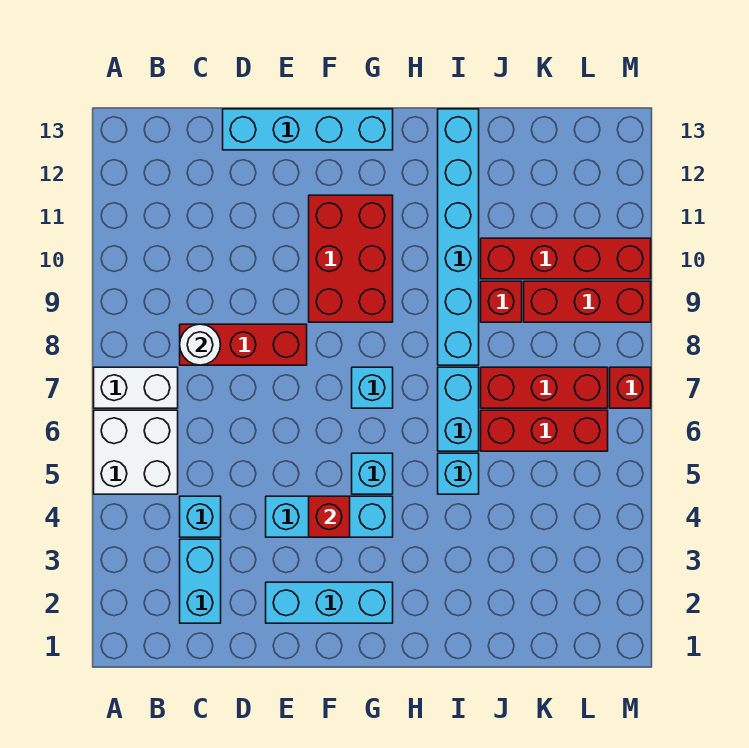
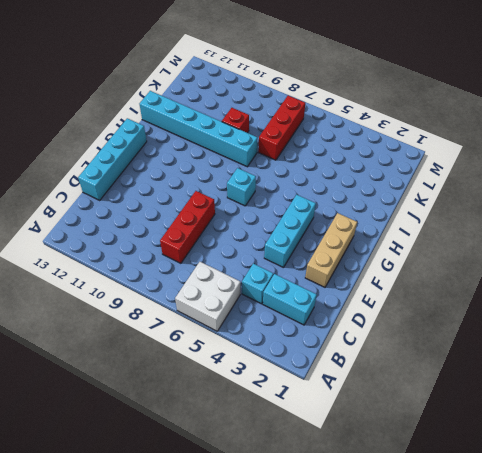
tan 1x3 brick [305,213,357,287] -> cyan 1x3 brick [266,582,393,623]
none -> white 1x2 brick [94,367,178,408]
none -> red 2x3 brick [309,195,393,322]
none -> cyan 1x1 brick [352,453,393,494]

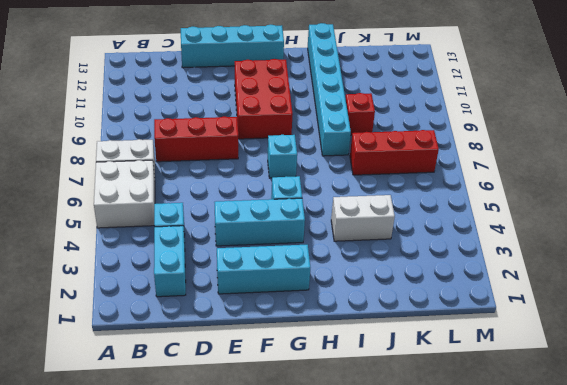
white 1x2 brick [331,195,395,241] -> none
none -> cyan 1x1 brick [438,453,479,494]
none -> cyan 1x2 brick [438,367,479,451]
none -> red 1x3 brick [481,410,608,451]

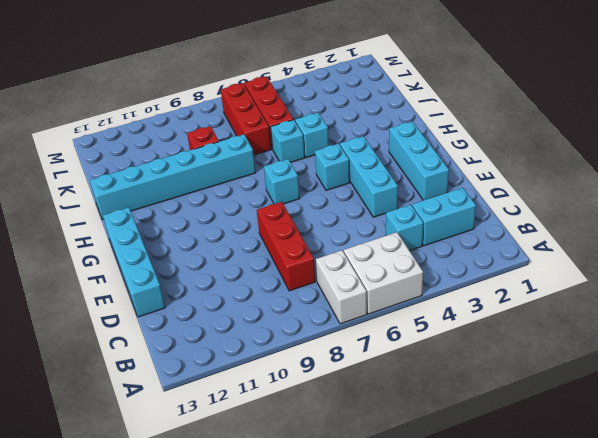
cyan 1x1 brick [271,120,305,162] -> cyan 1x2 brick [438,367,479,451]
none -> red 2x3 brick [309,195,393,322]
none -> red 1x4 brick [481,238,651,279]
none -> red 1x3 brick [524,281,651,322]

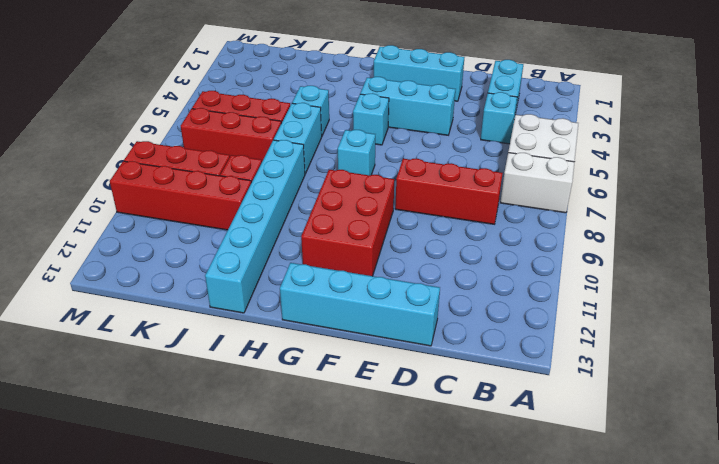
none -> red 1x1 brick [610,367,651,408]
none -> white 1x1 round brick [180,324,221,365]
none -> red 1x1 brick [309,496,350,537]

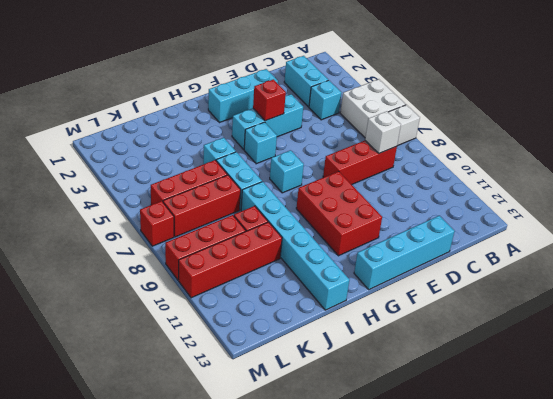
white 1x1 brick [365,111,401,153] -> white 1x1 round brick [180,324,221,365]

